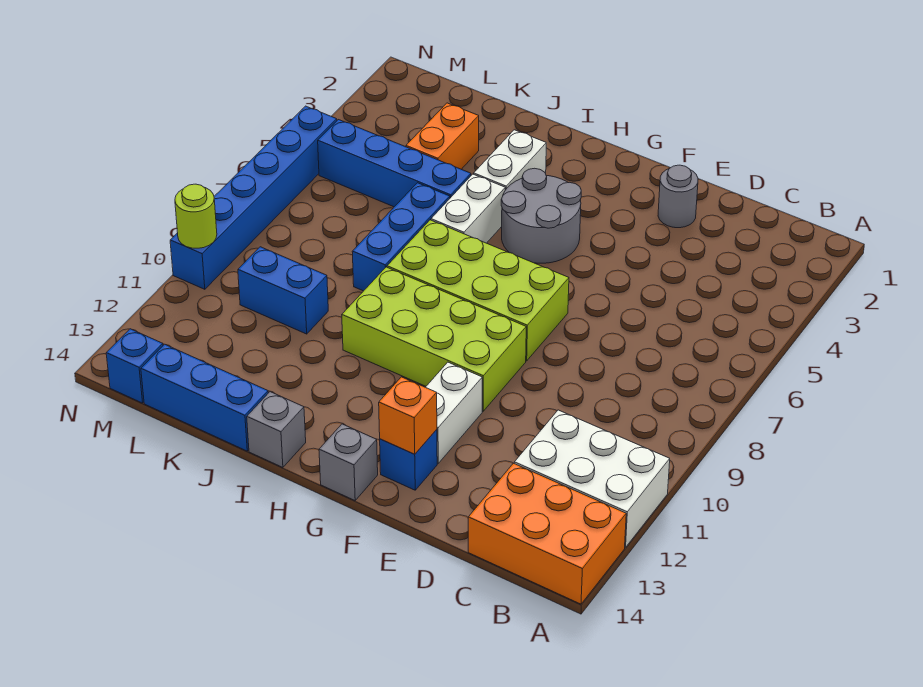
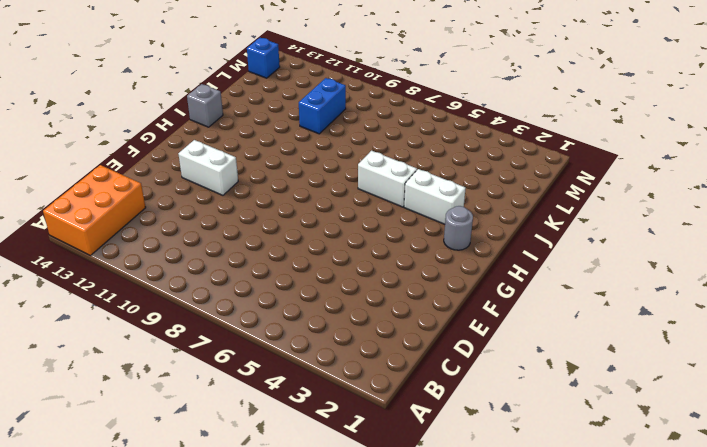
grey 1x1 round brick [444,206,473,250] -> grey 1x1 round brick moved to [658,165,698,228]
none -> white 2x3 brick [514,410,670,548]
none -> lime 2x4 brick [387,220,569,361]
none -> lime 2x4 brick [342,267,526,411]

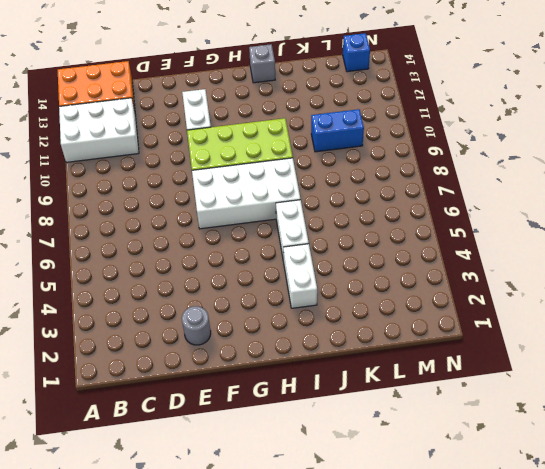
white 2x4 brick [192,158,300,229] -> lime 2x4 brick [387,220,569,361]
none -> blue 1x1 brick [380,430,437,490]
none -> grey 2x2 round brick [501,168,581,263]
none -> grey 1x1 brick [319,424,378,500]

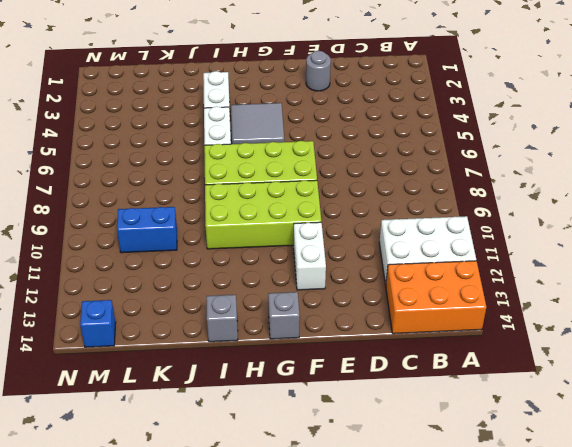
grey 2x2 tile [231,103,284,144] -> grey 2x2 round brick [501,168,581,263]
none -> blue 1x1 brick [380,430,437,490]
none -> blue 1x4 brick [318,120,471,207]
none -> blue 1x3 brick [352,183,450,291]

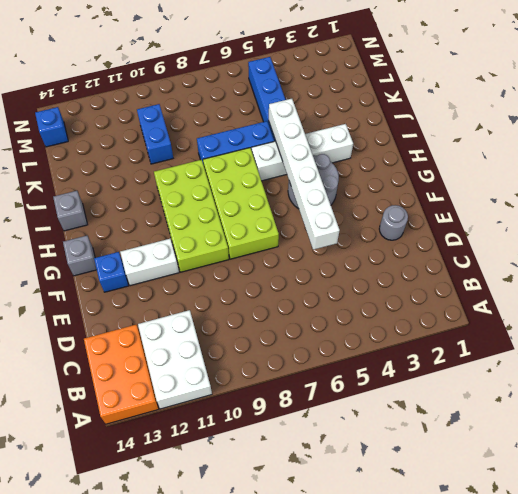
white 1x6 brick [269,99,340,250] -> none
none -> blue 1x3 brick [141,344,268,451]
none -> orange 1x2 brick [406,103,479,169]
none -> blue 1x6 brick [170,106,337,289]

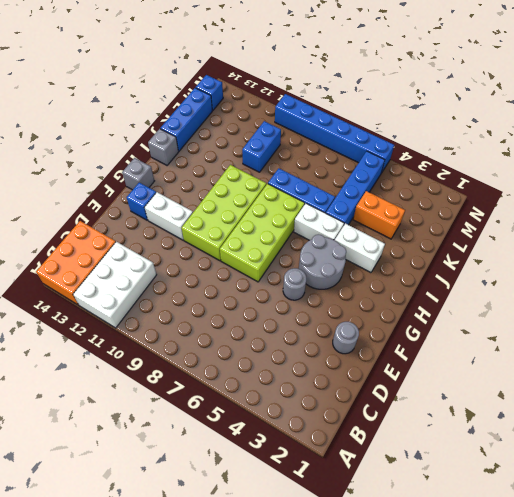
grey 1x1 round brick [283,268,306,300] -> none
none -> orange 1x1 brick [379,377,437,454]
none -> lime 1x1 round brick [175,184,217,248]

